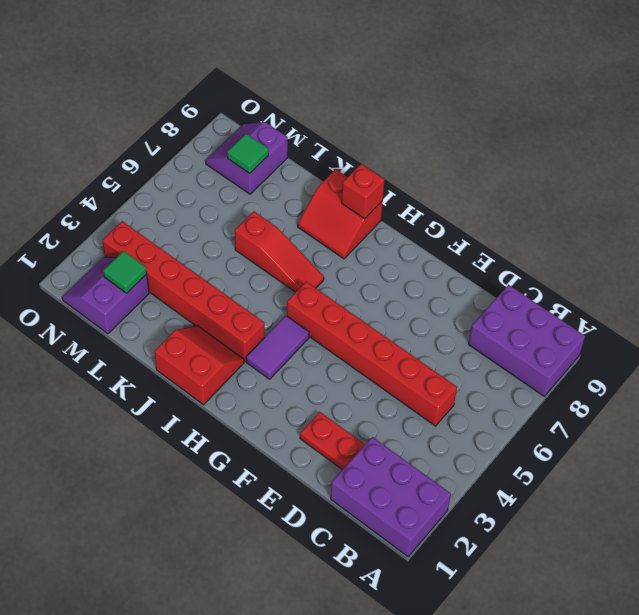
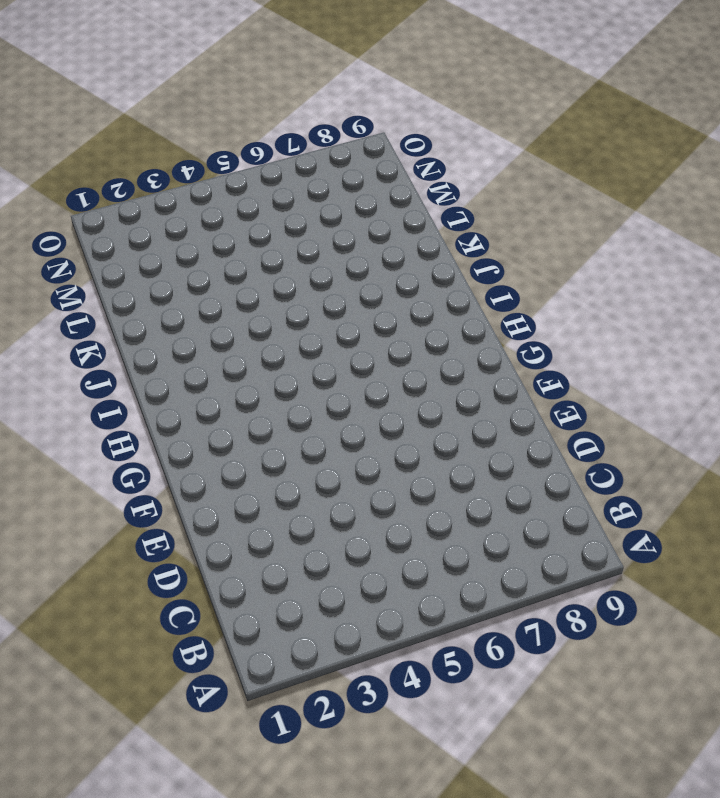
none -> purple 2x3 brick [331,437,451,557]
none -> purple 2x3 brick [469,285,585,396]
none -> red 1x6 brick [287,282,457,426]

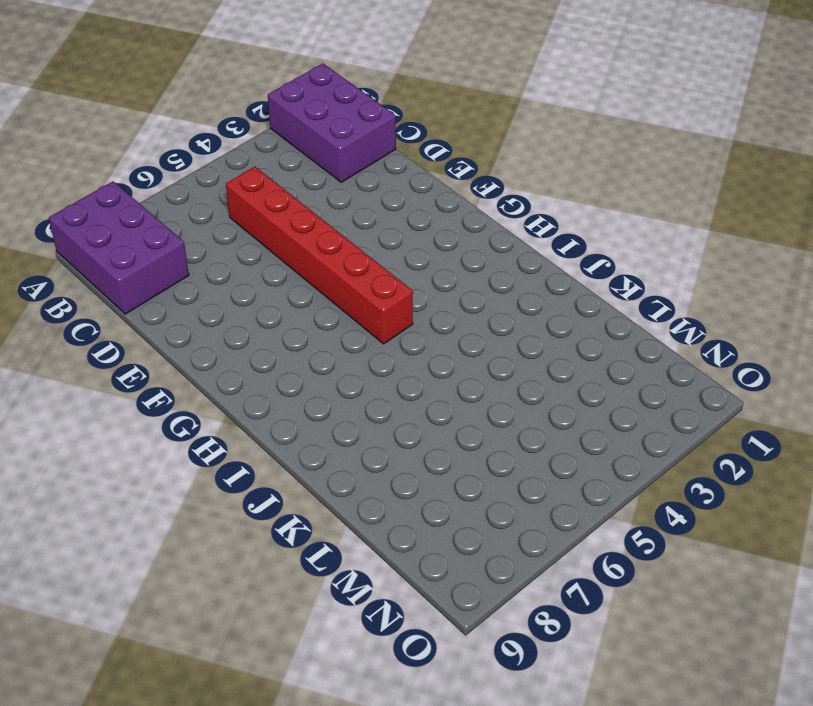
none -> red 1x2 plate [300,412,365,470]
none -> purple 1x2 tile [246,316,309,379]
none -> red 2x2 slope [154,325,244,405]

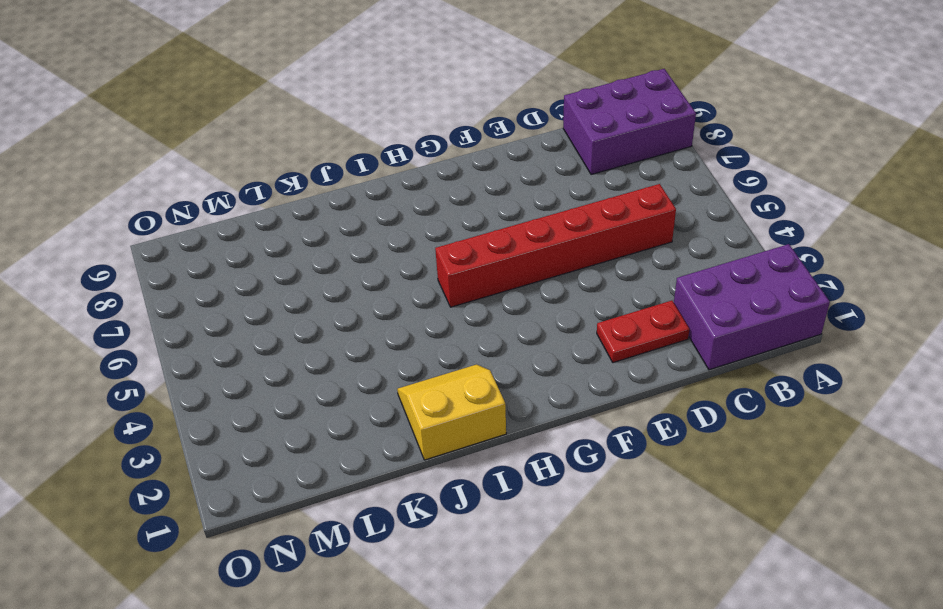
yellow 2x2 slope [397,364,506,460] -> red 2x2 slope [154,325,244,405]
none -> purple 1x2 tile [246,316,309,379]
none -> red 1x6 brick [102,221,265,361]
none -> red 1x3 slope [235,211,324,292]

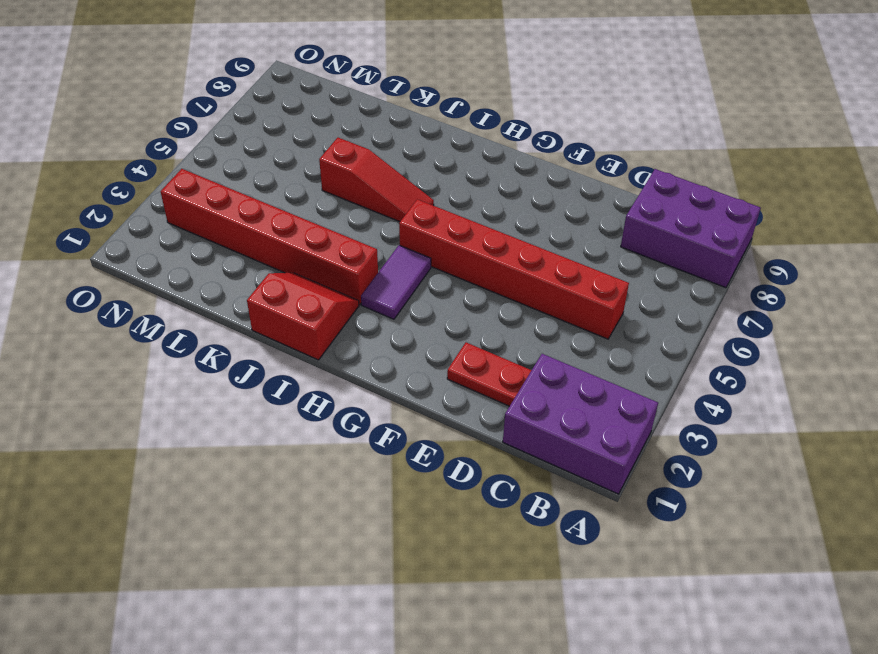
none -> red 2x2 slope [298,169,383,259]
none -> purple 2x2 slope [62,257,149,334]
none -> purple 2x2 slope [206,122,288,194]

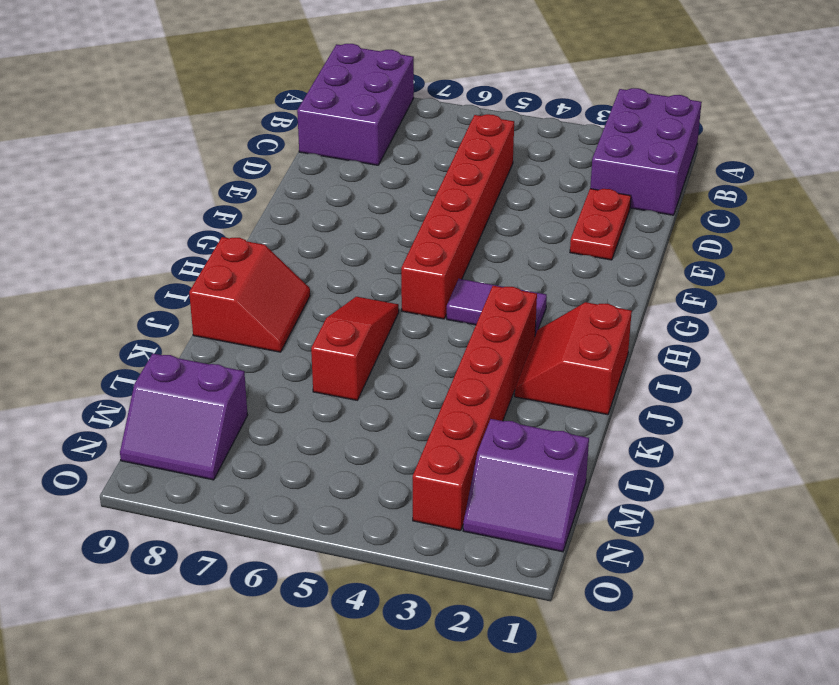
none -> red 1x1 brick [342,164,385,219]
none -> green 1x1 tile [103,251,147,293]
none -> green 1x1 tile [227,134,268,173]

